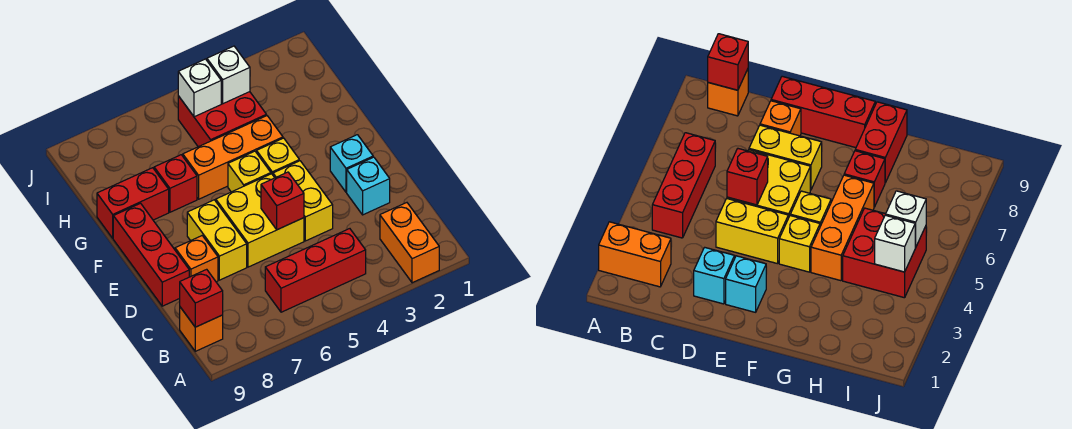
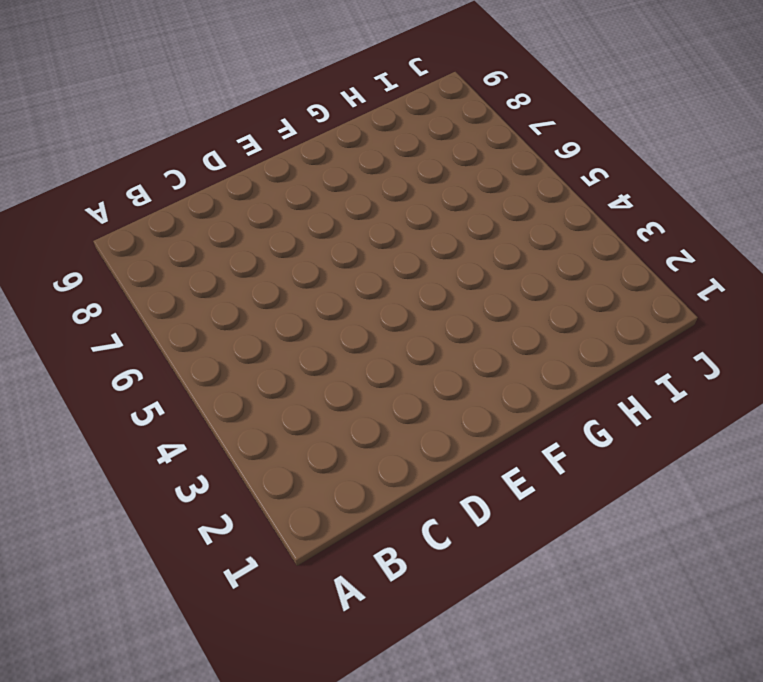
none -> orange 1x2 brick [380,203,439,283]
none -> red 1x3 brick [265,229,366,312]
none -> orange 1x1 brick [180,307,223,351]

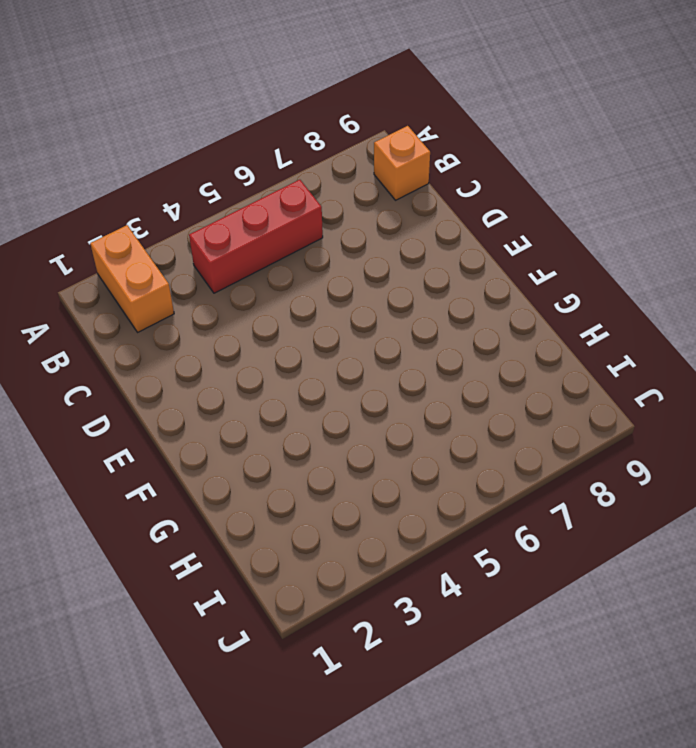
none -> cyan 1x1 brick [347,157,390,215]
none -> yellow 1x2 brick [273,161,333,241]
none -> yellow 2x2 brick [216,174,304,267]

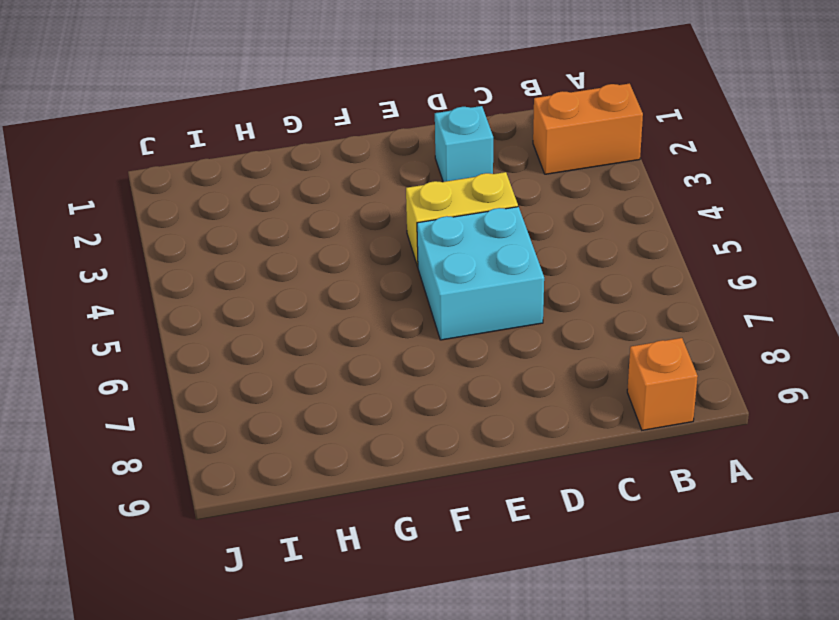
cyan 2x2 brick [417,207,544,340] -> yellow 2x2 brick [216,174,304,267]
none -> red 1x3 brick [265,229,366,312]
none -> yellow 1x2 brick [187,200,247,280]
none -> orange 1x1 brick [175,236,218,282]

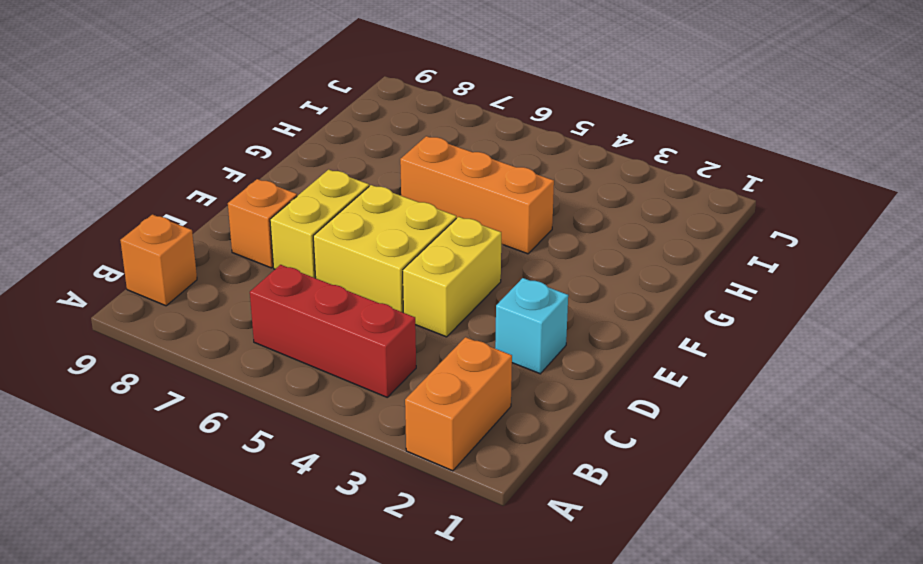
none -> red 1x3 brick [113,203,189,306]
none -> cyan 1x1 brick [330,135,373,192]
none -> yellow 1x1 brick [257,138,299,175]

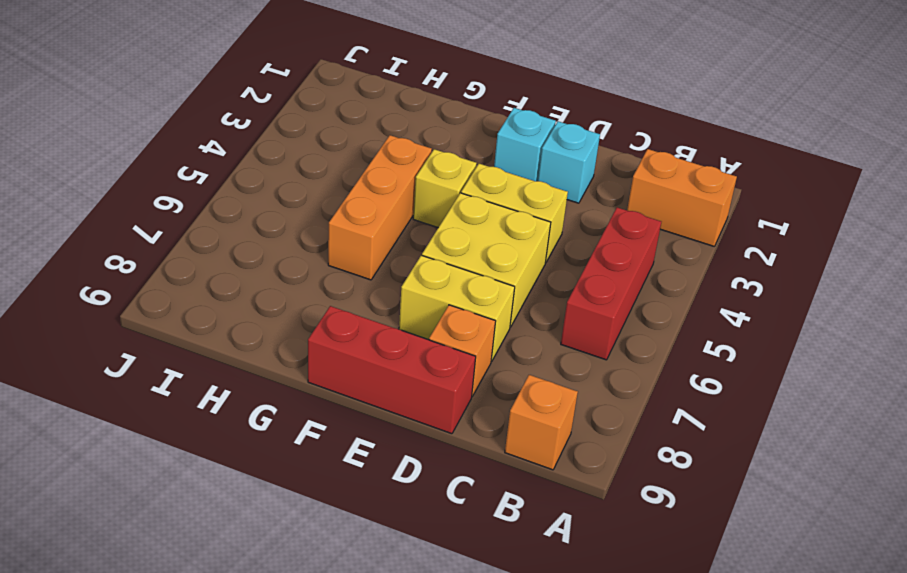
none -> yellow 1x1 brick [228,151,271,192]
none -> red 1x1 brick [154,155,197,212]
none -> red 1x2 brick [97,168,169,238]

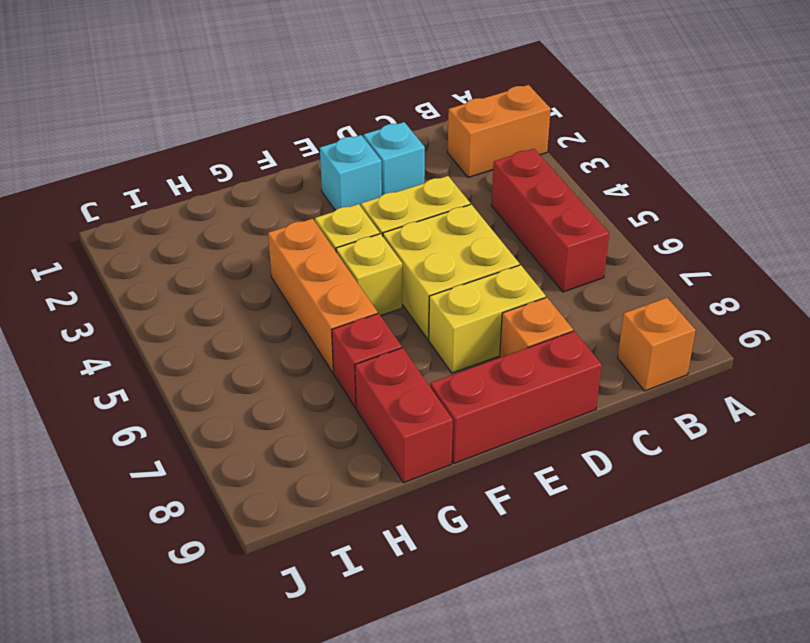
none -> red 2x2 brick [178,92,266,147]
none -> red 1x1 brick [180,269,223,327]
none -> red 1x1 brick [261,172,304,230]

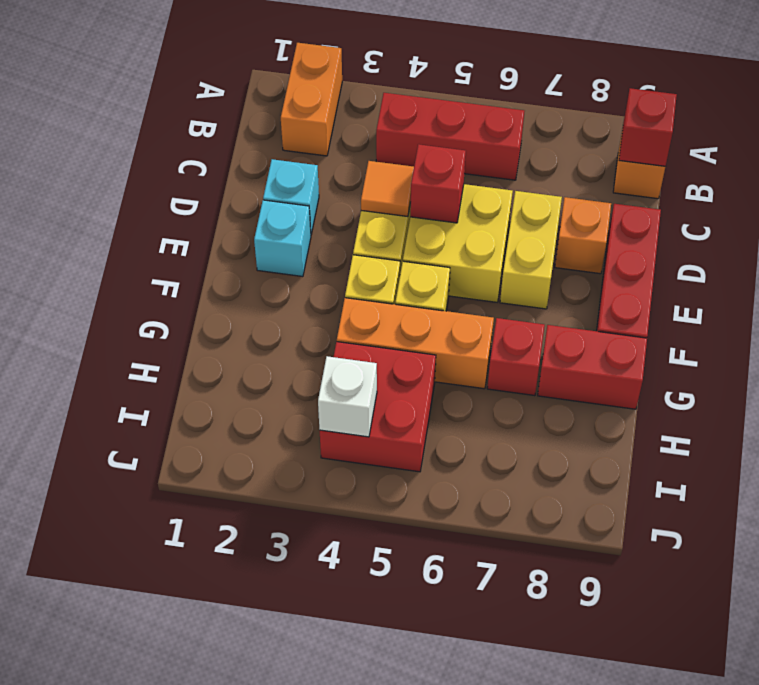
orange 1x1 tile [361,161,414,217] -> none
none -> white 1x1 brick [178,59,221,117]

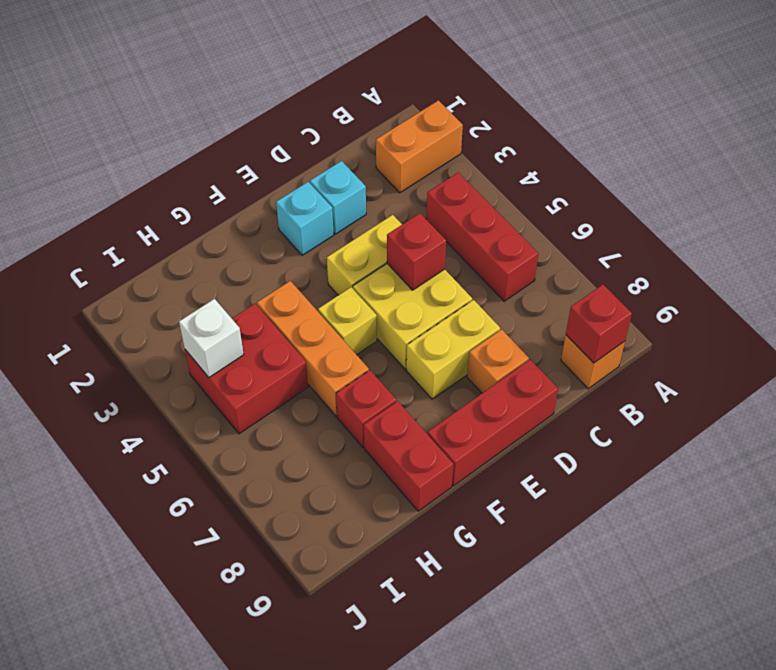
none -> yellow 1x1 brick [257,138,299,175]
none -> white 1x1 brick [178,59,221,117]

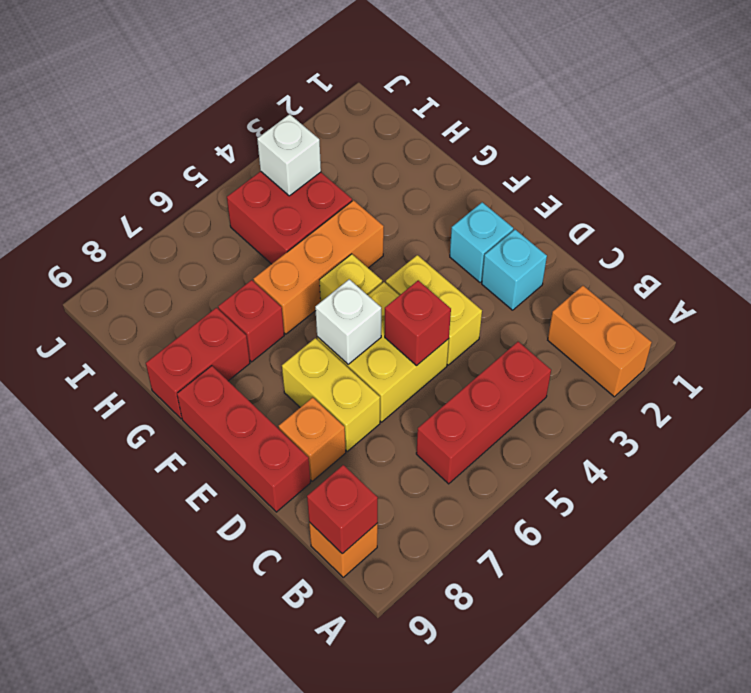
white 1x1 brick [315,279,381,364] -> white 1x1 brick moved to [178,59,221,117]
none -> yellow 1x1 brick [257,138,299,175]

